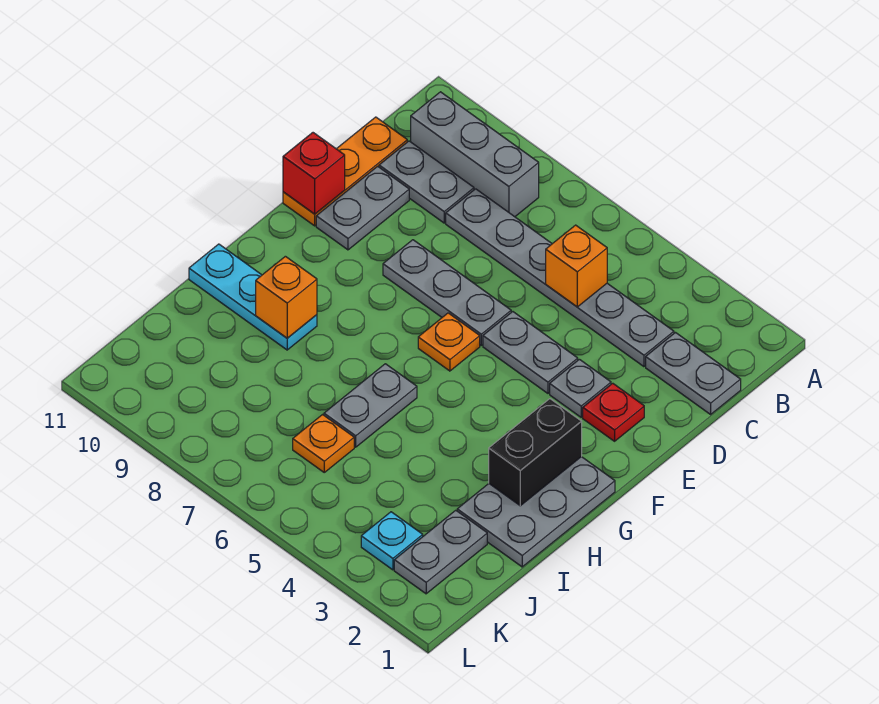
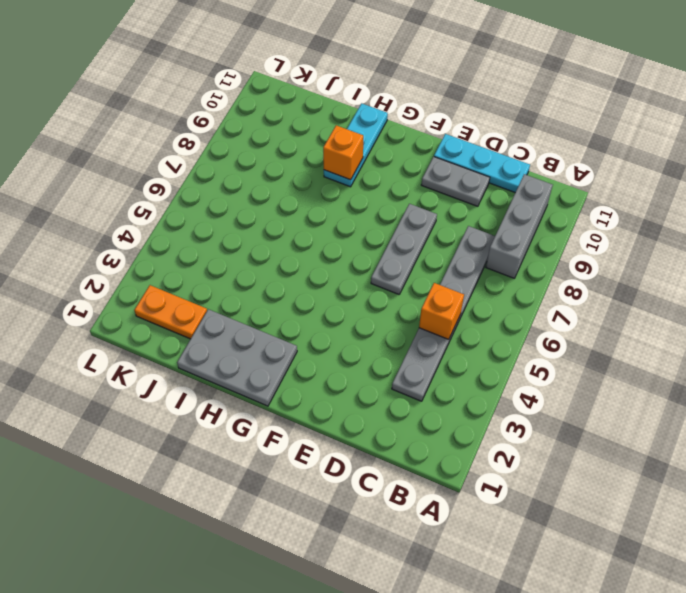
cyan 1x3 plate [434,134,530,193] -> orange 1x3 plate [283,117,407,226]
orange 1x2 plate [134,285,207,339] -> grey 1x2 plate [394,510,487,594]
none -> grey 1x2 plate [646,333,741,414]
none -> grey 1x2 plate [379,141,474,223]
none -> red 1x1 plate [583,383,644,441]

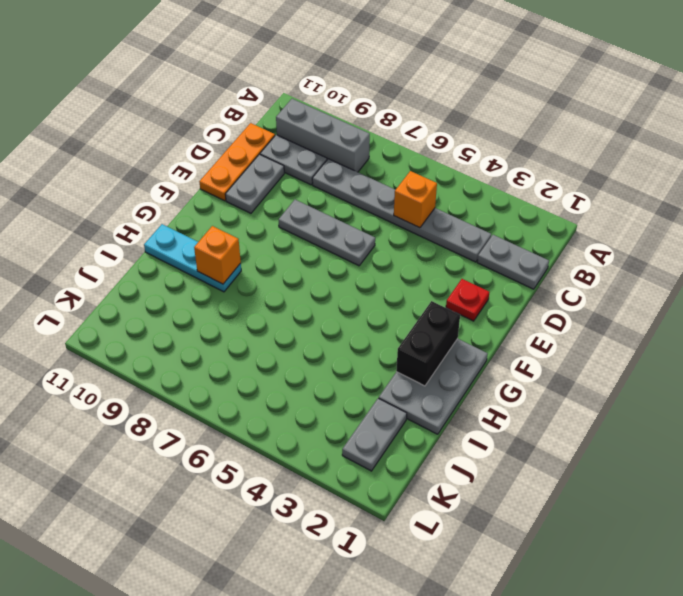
none -> grey 1x1 plate [550,359,611,417]
none -> grey 1x2 plate [483,312,578,393]
none -> orange 1x1 plate [418,313,480,371]

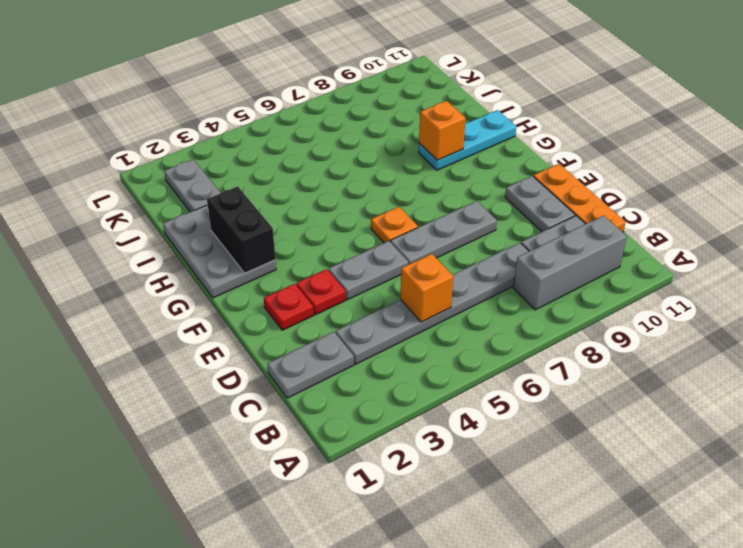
red 1x1 plate [296,269,346,315] -> grey 1x1 plate [550,359,611,417]
none -> grey 1x2 plate [324,364,417,447]
none -> orange 1x1 plate [293,415,354,472]
none -> cyan 1x1 plate [361,512,423,570]

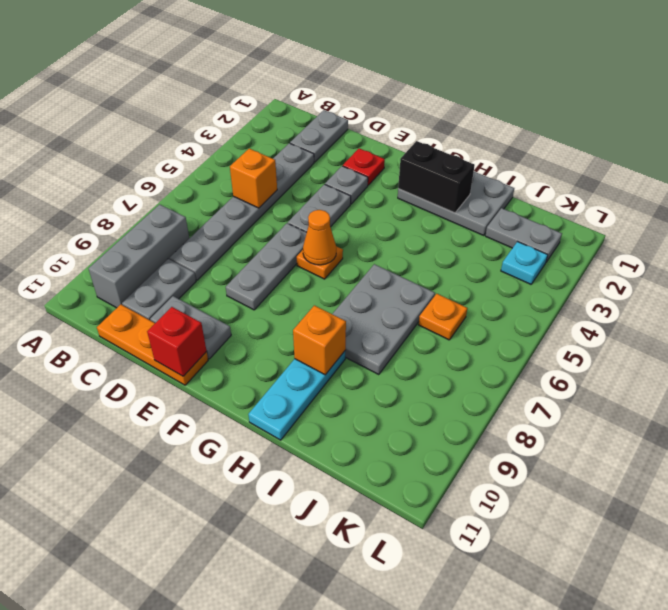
orange 1x1 cone [303,210,336,265] -> none
grey 2x3 plate [333,264,435,375] -> grey 1x2 plate [324,364,417,447]

